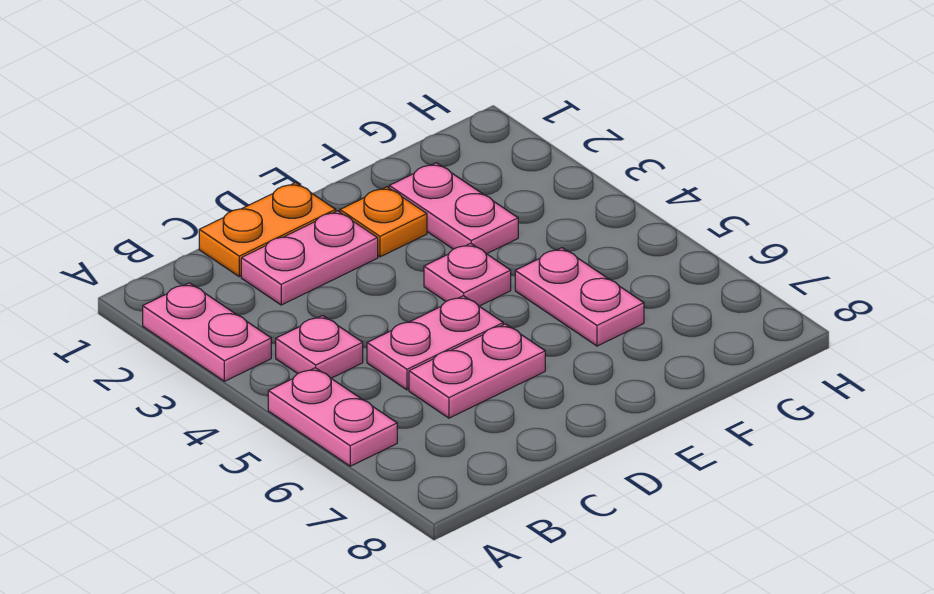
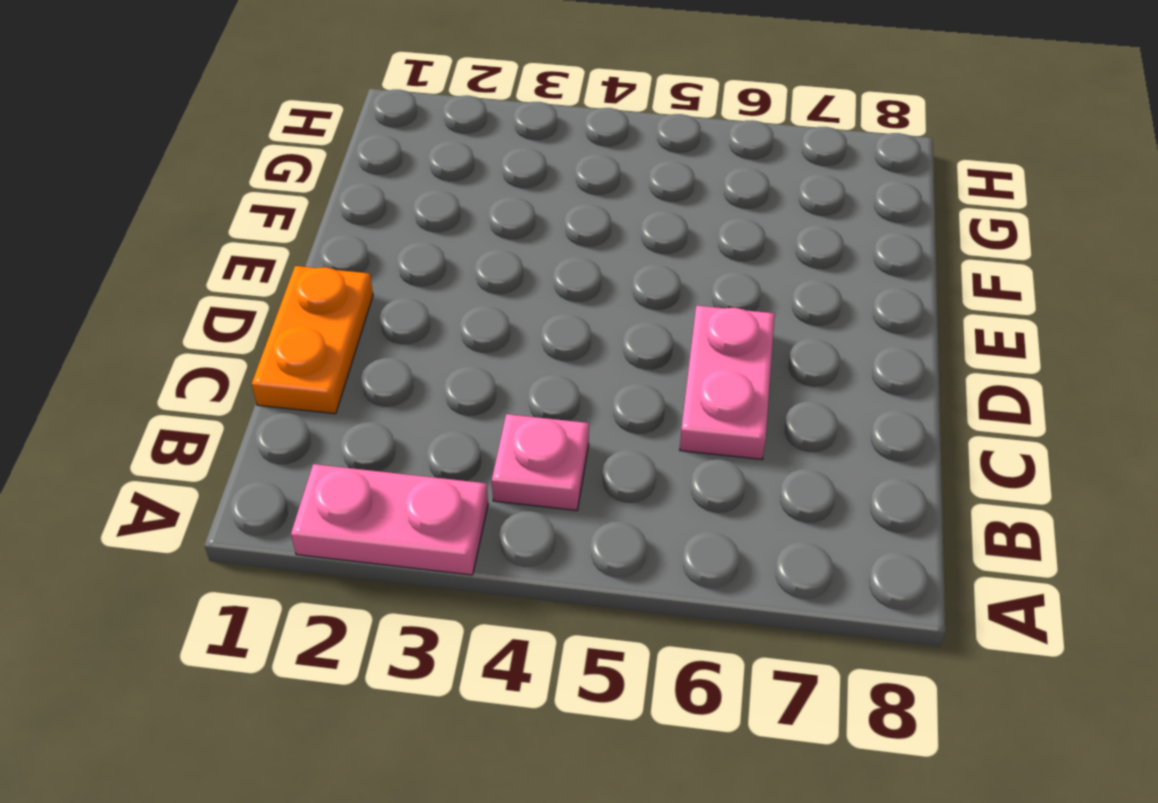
none -> pink 1x2 plate [268,368,397,466]
none -> pink 1x2 plate [241,211,378,305]

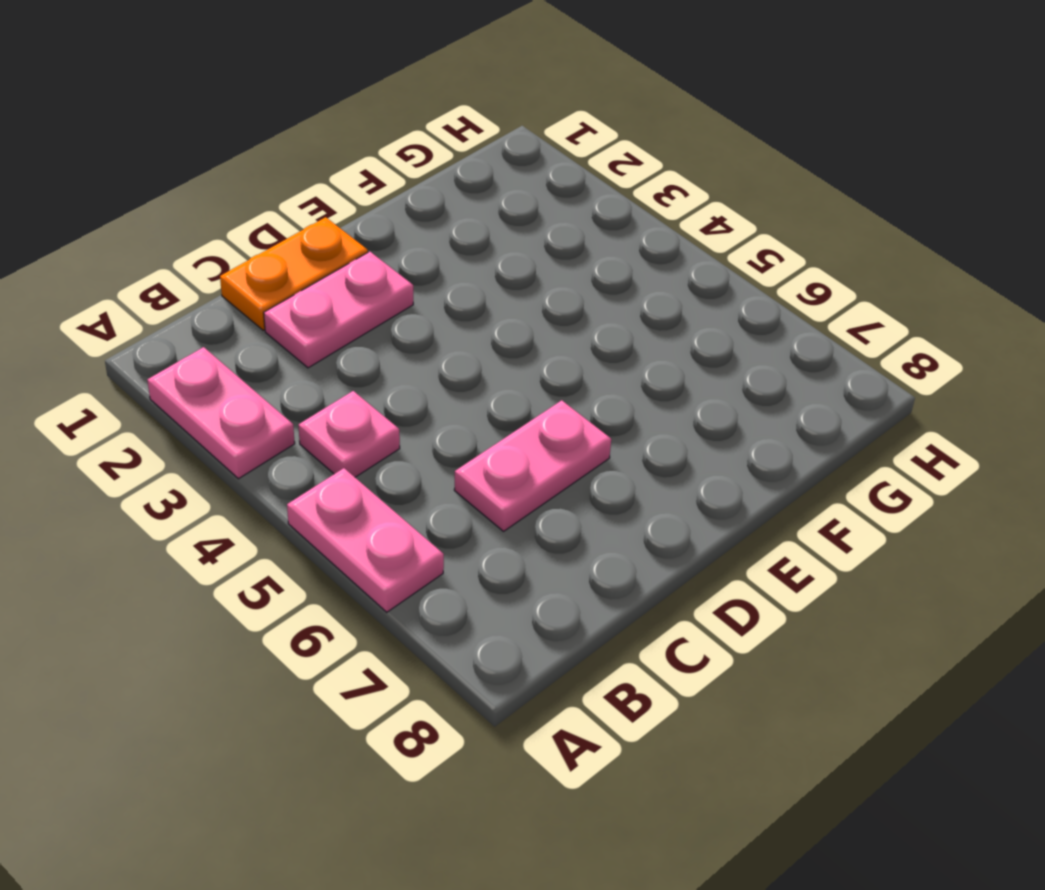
none -> pink 1x2 plate [367,296,503,390]
none -> orange 1x1 plate [340,187,427,257]

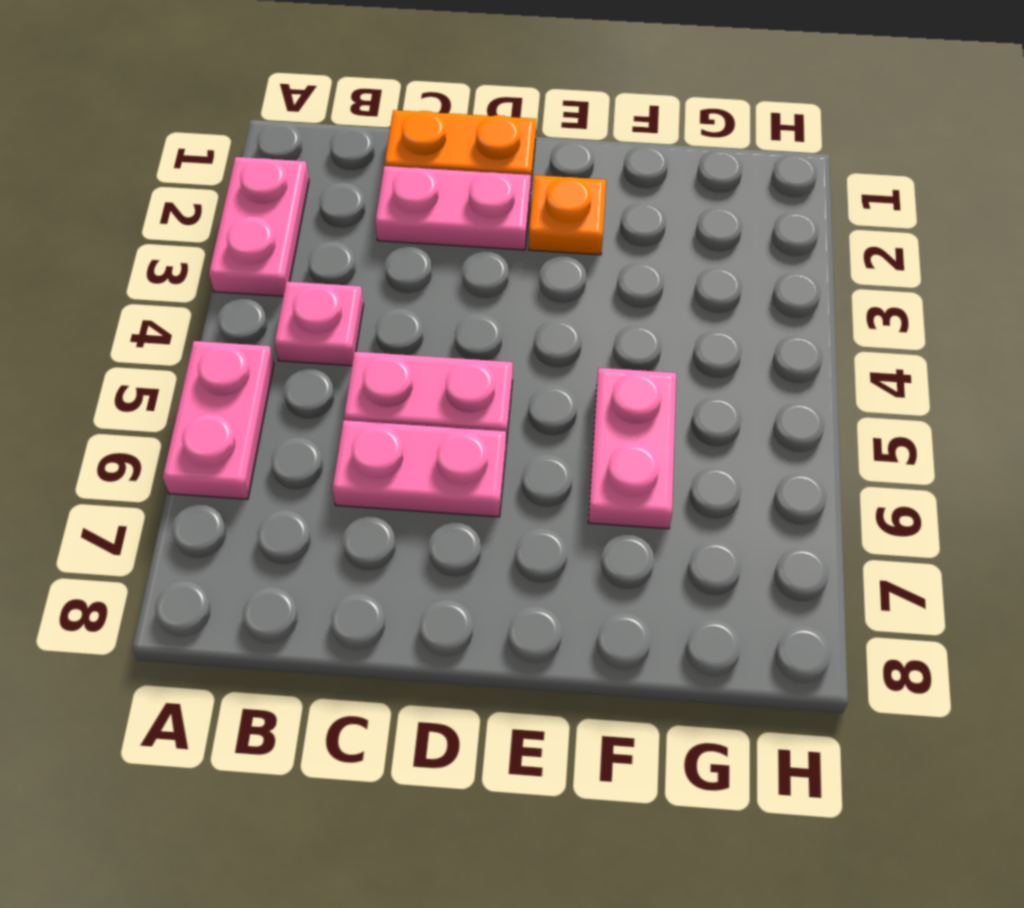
none -> pink 1x1 plate [424,243,511,306]
none -> pink 1x2 plate [389,163,518,254]

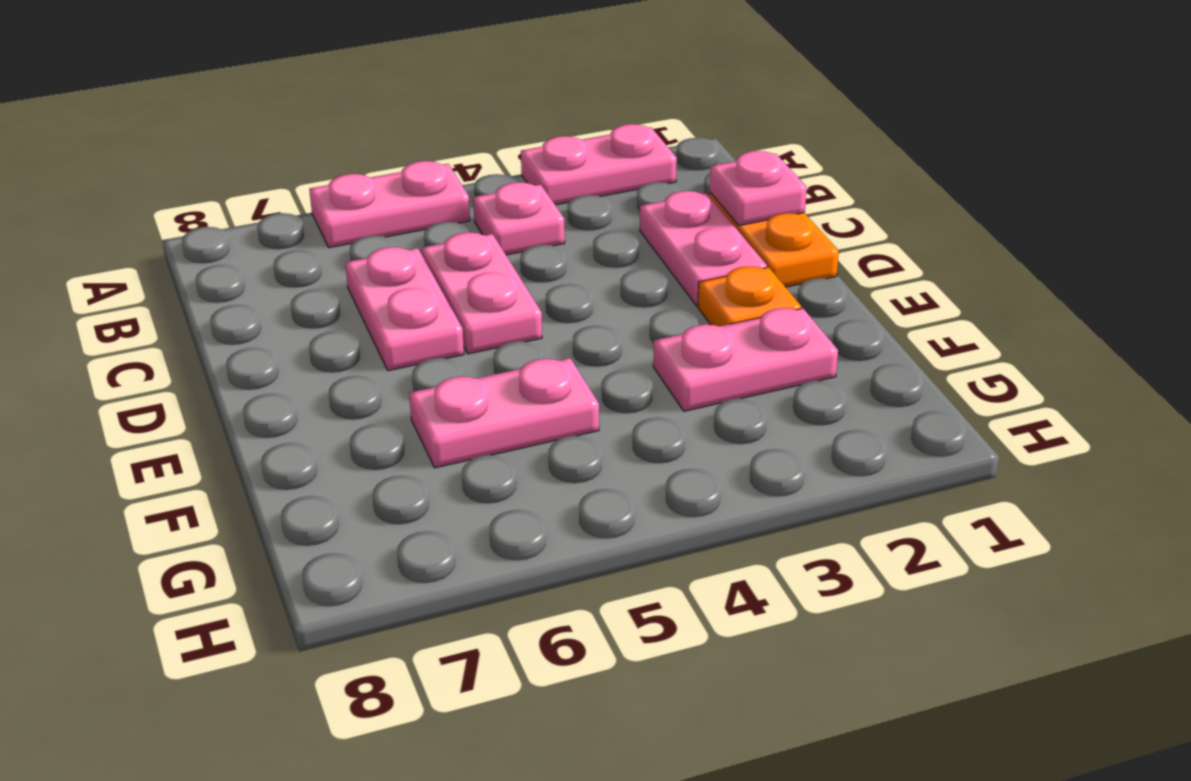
pink 1x1 plate [710,151,807,225] -> pink 1x1 plate moved to [424,243,511,306]

